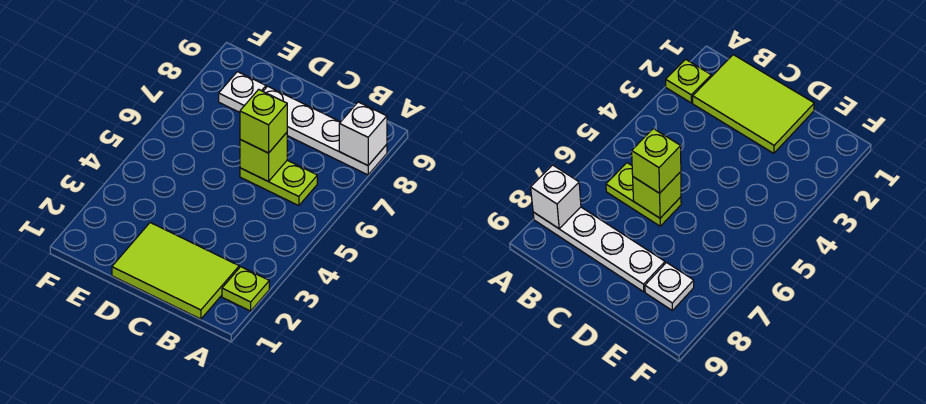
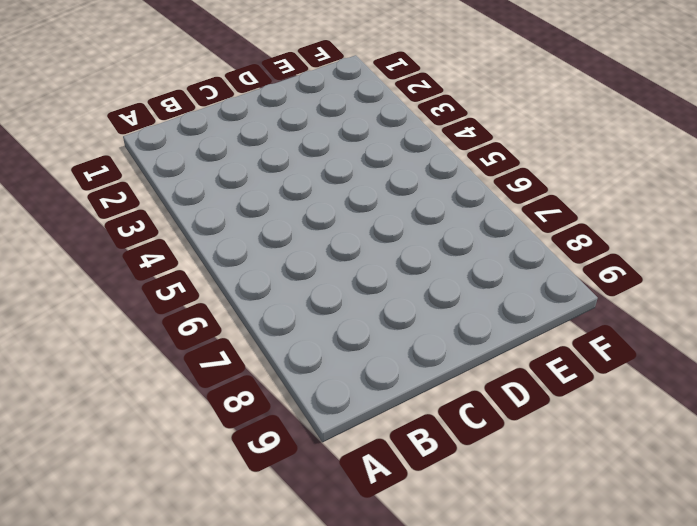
none -> lime 1x1 plate [222,267,269,311]
none -> white 1x4 plate [263,86,387,175]

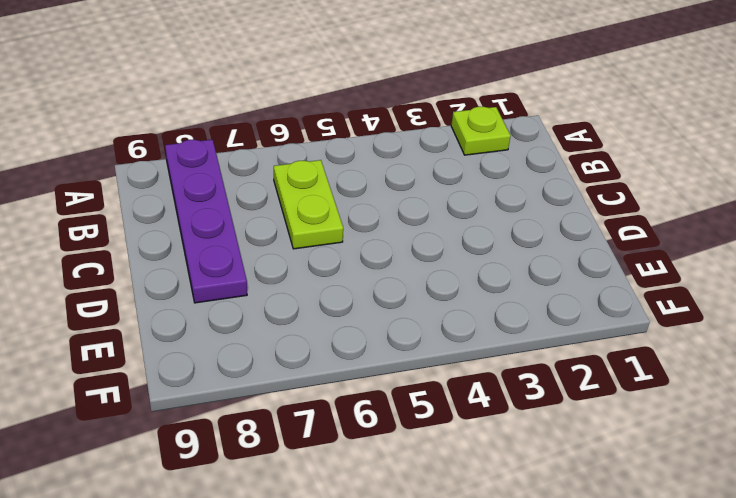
purple 1x4 plate [165,140,247,303] -> white 1x4 plate [263,86,387,175]
none -> lime 2x3 tile [112,223,239,319]
none -> white 1x1 plate [219,72,266,112]

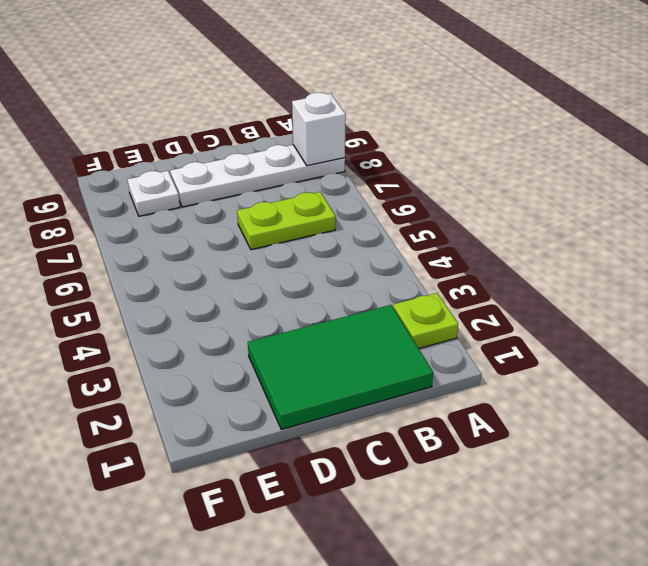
green 2x3 tile [248,305,433,429] -> lime 2x3 tile [112,223,239,319]
none -> lime 1x1 brick [240,133,287,182]
none -> lime 1x1 brick [240,89,287,153]

